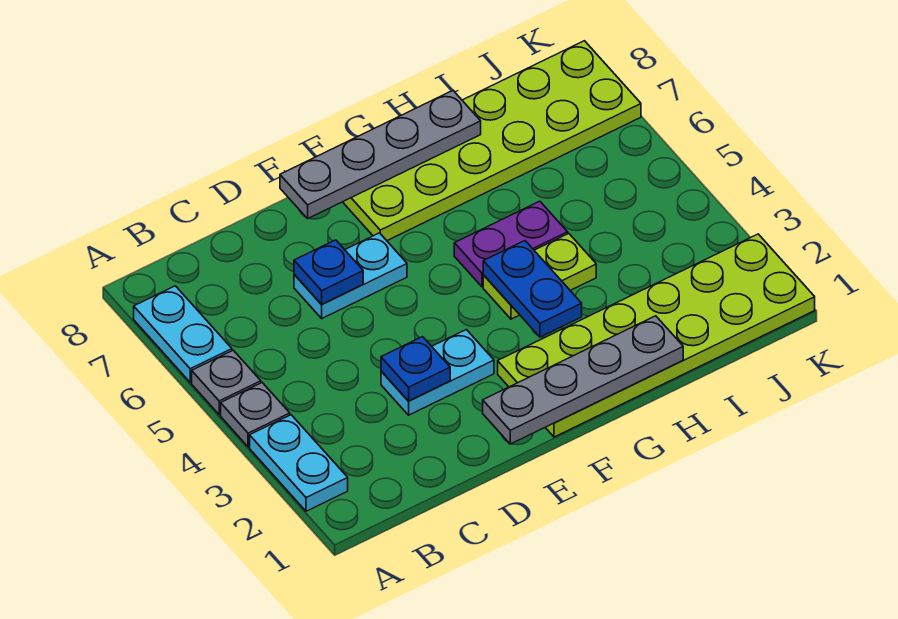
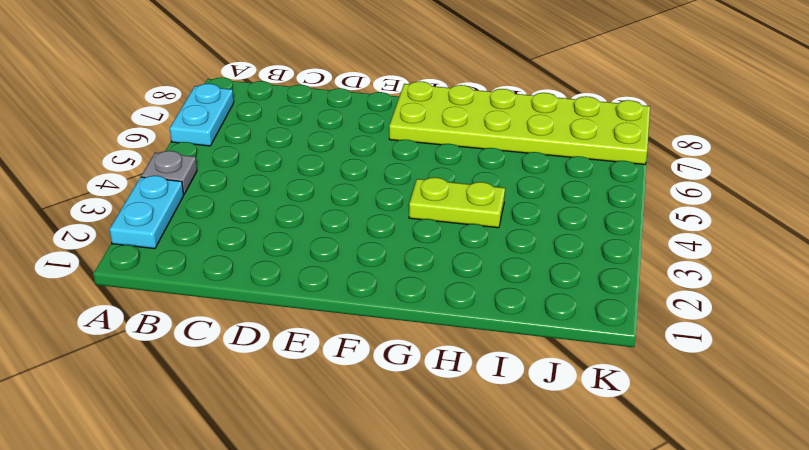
none -> grey 1x1 plate [192,350,261,415]
none -> cyan 1x2 plate [381,330,494,415]
none -> cyan 1x2 plate [294,233,407,318]

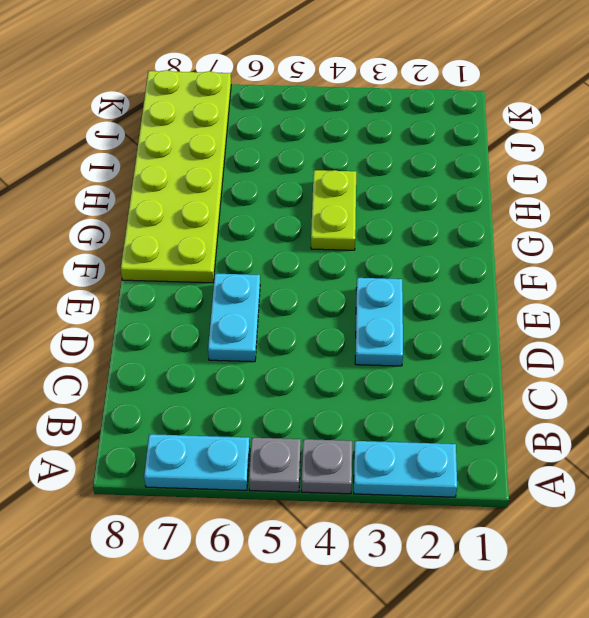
none -> lime 2x6 plate [498,234,815,437]
none -> purple 1x2 plate [454,201,568,287]
none -> blue 1x1 plate [381,337,450,401]

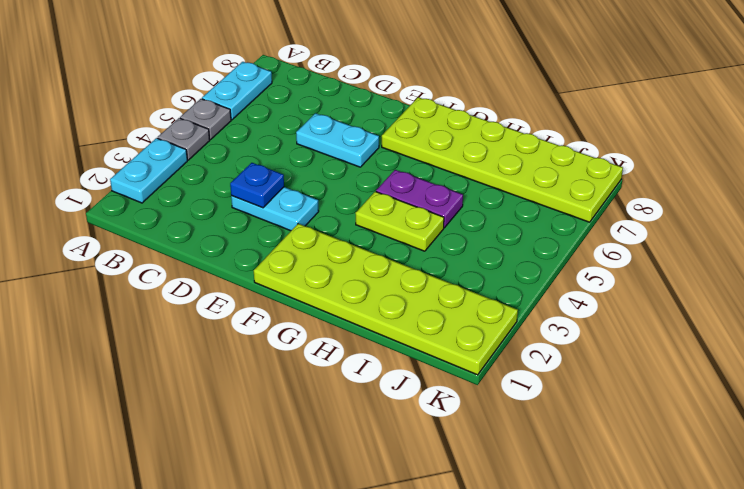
none -> blue 1x1 plate [294,240,363,304]
none -> grey 1x4 plate [483,316,683,444]
none -> grey 1x4 plate [280,91,481,218]

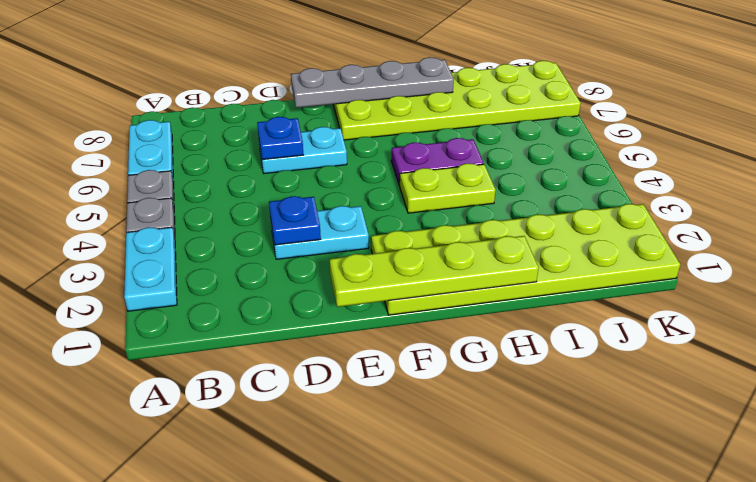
lime 1x4 plate [329,236,539,307] -> grey 1x4 plate [483,316,683,444]
none -> blue 1x2 plate [483,241,582,337]

